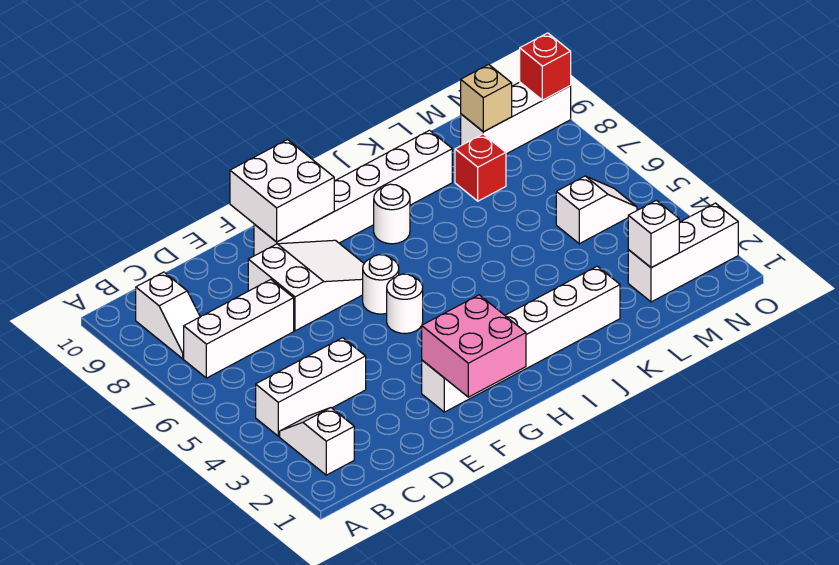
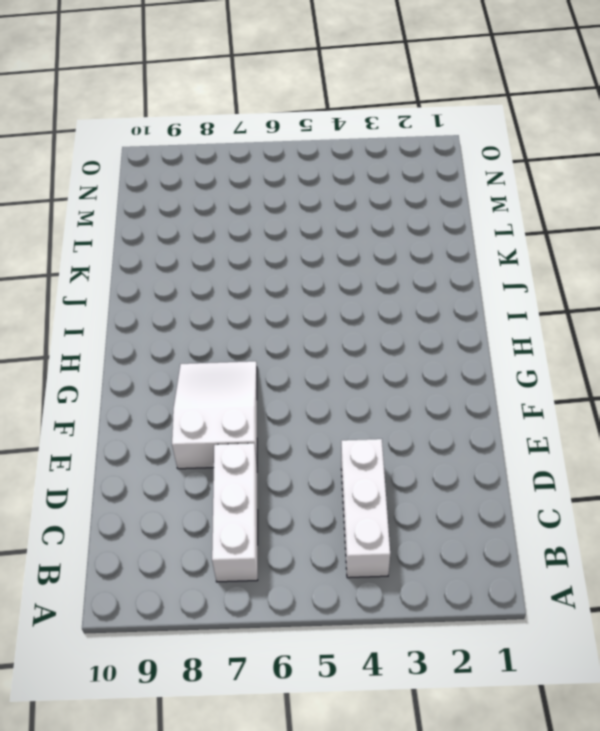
none -> white 1x2 slope [280,408,354,475]
none -> white 1x2 slope [136,272,200,359]
none -> white 1x6 brick [422,266,620,412]

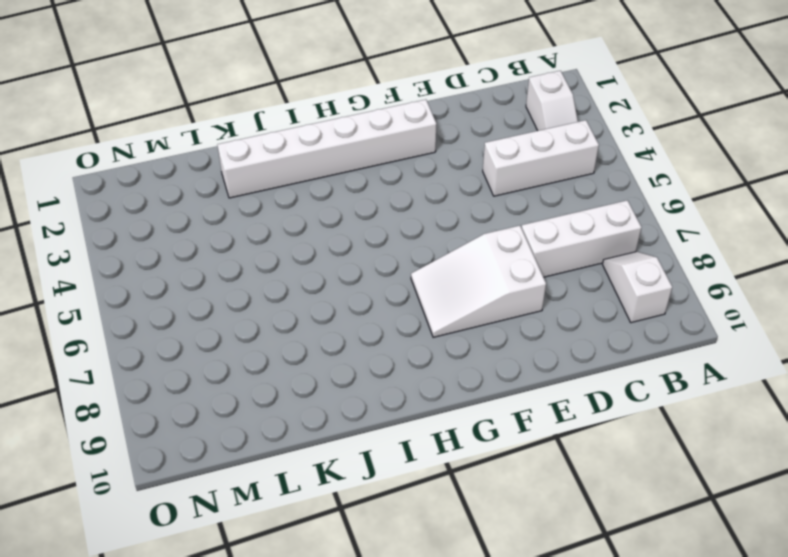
none -> white 1x6 brick [254,130,452,256]
none -> white 1x1 round brick [387,274,423,334]
none -> white 1x1 round brick [363,255,399,314]

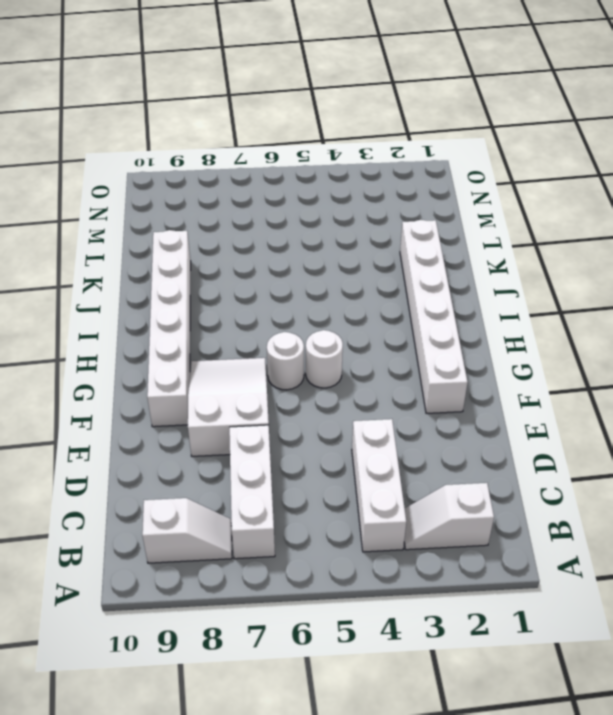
none -> white 1x1 round brick [374,184,410,244]
none -> red 1x1 brick [455,134,506,201]
none -> white 1x3 brick [628,203,738,302]

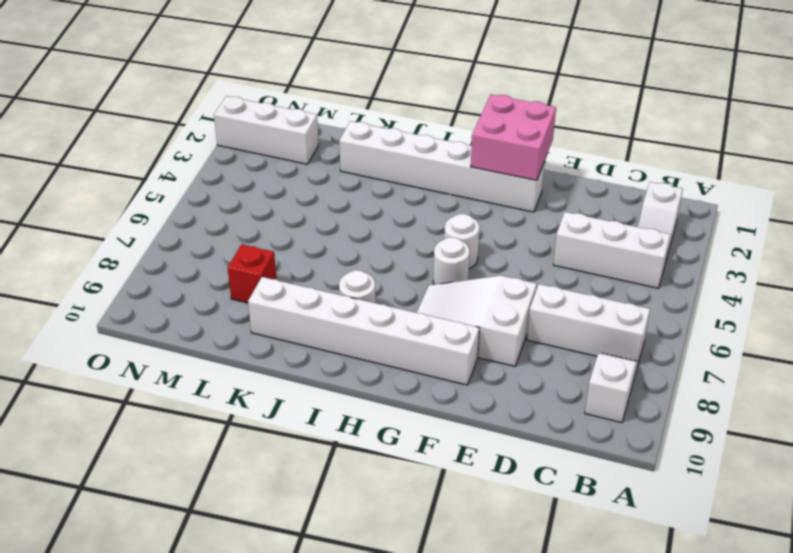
none -> white 1x2 slope [556,176,637,244]
none -> white 1x3 brick [461,82,571,154]
none -> white 2x2 brick [230,140,334,242]

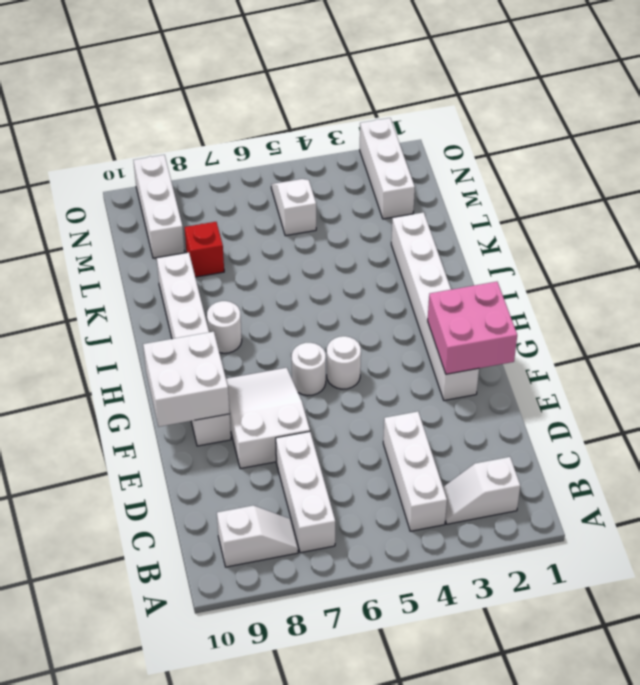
none -> white 1x1 brick [628,200,679,268]
none -> tan 1x1 brick [461,64,512,132]
none -> red 1x1 brick [520,33,571,100]

